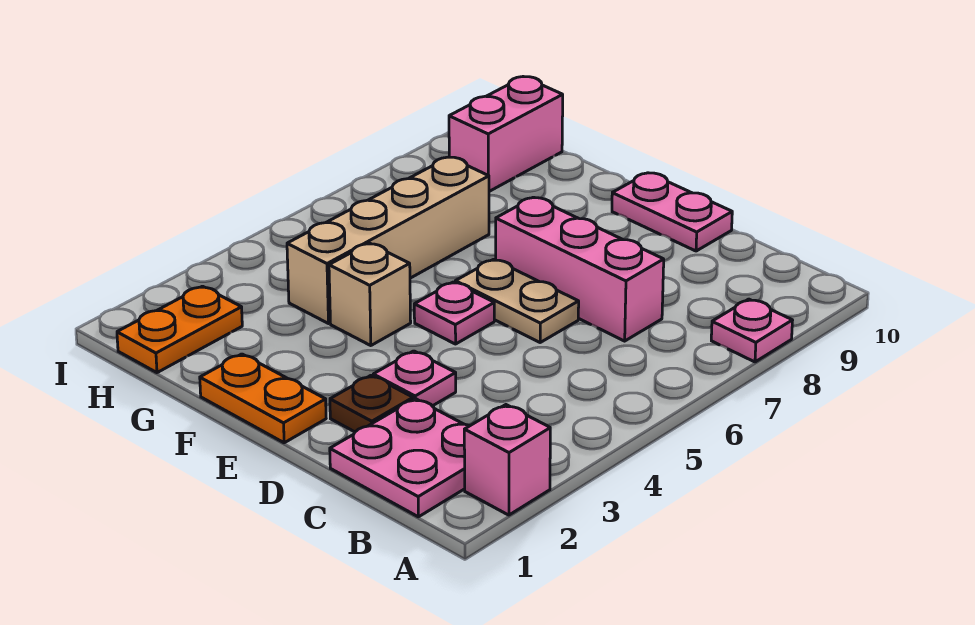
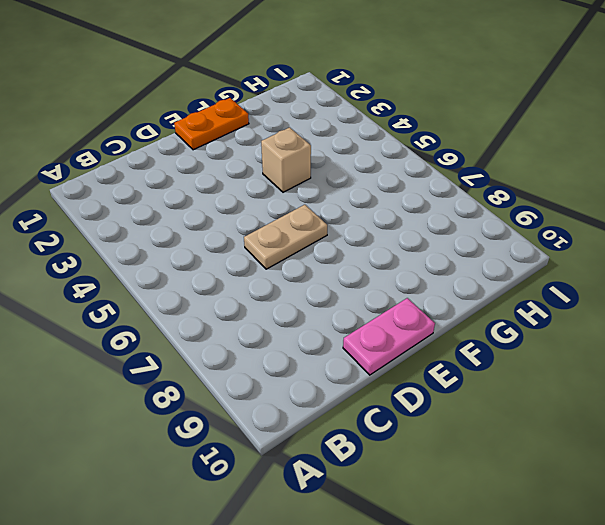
none -> pink 1x1 brick [464,405,550,515]
none -> pink 1x1 plate [711,299,793,362]
none -> pink 2x2 plate [330,399,470,517]

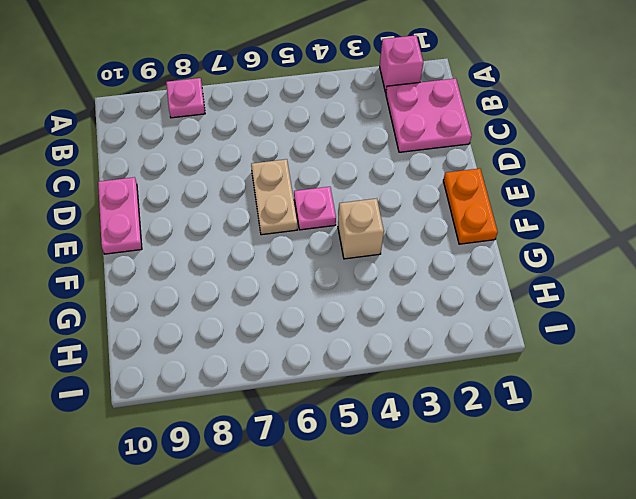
none -> pink 1x3 brick [496,197,664,341]
none -> brown 1x1 plate [330,375,413,432]
none -> pink 1x1 plate [373,351,456,406]

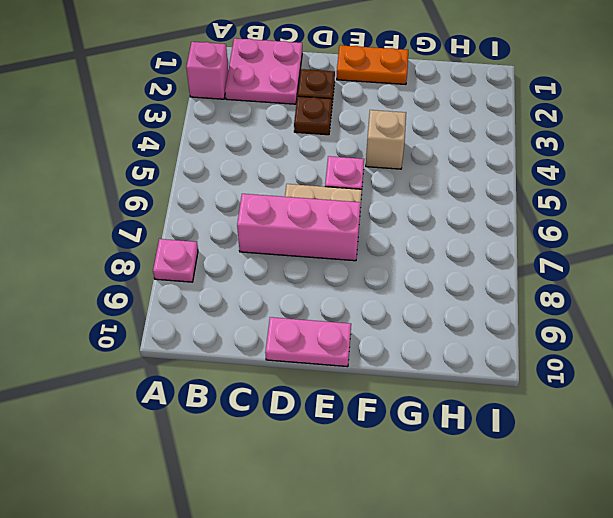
brown 1x1 plate [294,96,332,135] -> pink 1x1 plate [373,351,456,406]
none -> tan 1x4 brick [287,157,489,324]
none -> orange 1x2 plate [117,286,242,373]
none -> pink 1x2 brick [449,77,563,191]

